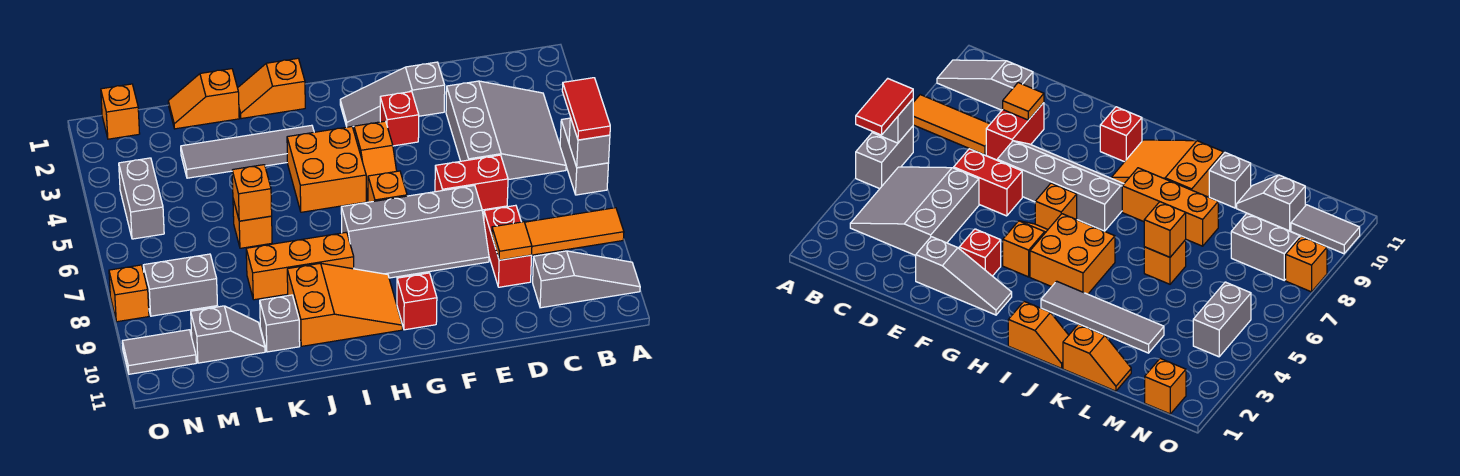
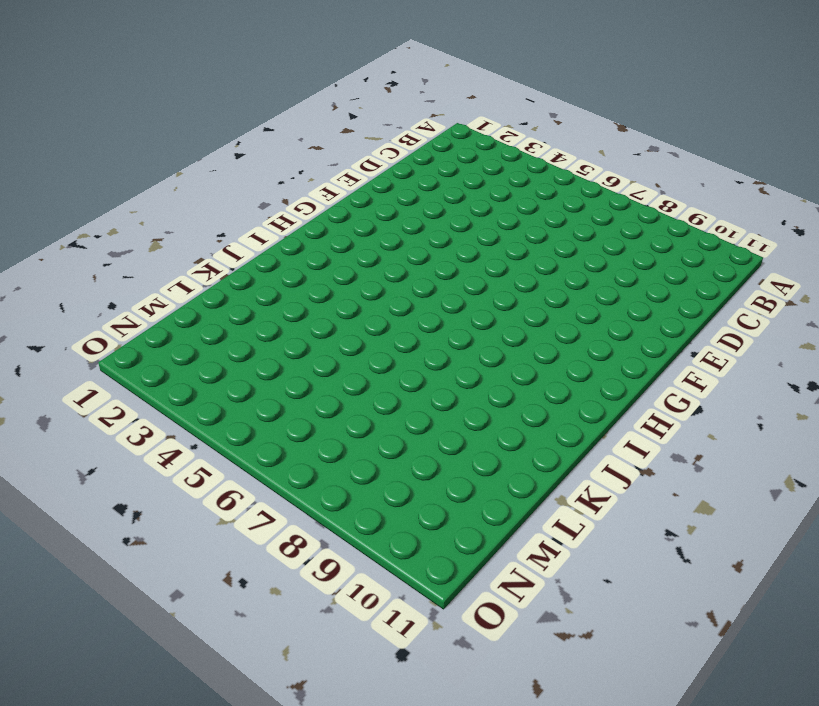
none -> grey 1x2 brick [560,118,609,195]
none -> orange 1x3 tile [525,208,624,255]
none -> grey 1x3 slope [533,251,640,308]
none -> grey 3x3 slope [446,81,566,180]

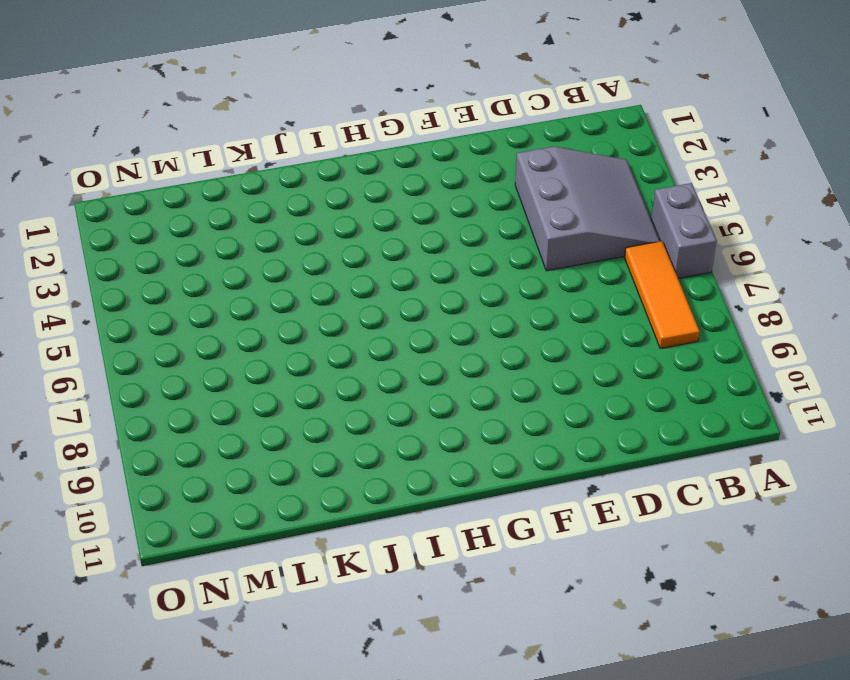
orange 1x3 tile [625,241,700,349] -> orange 1x3 tile turned to [525,208,624,255]
none -> grey 1x3 slope [533,251,640,308]
none -> red 1x2 brick [435,155,508,210]
none -> red 1x2 brick [484,205,532,287]
none -> grey 1x3 slope [340,62,445,127]

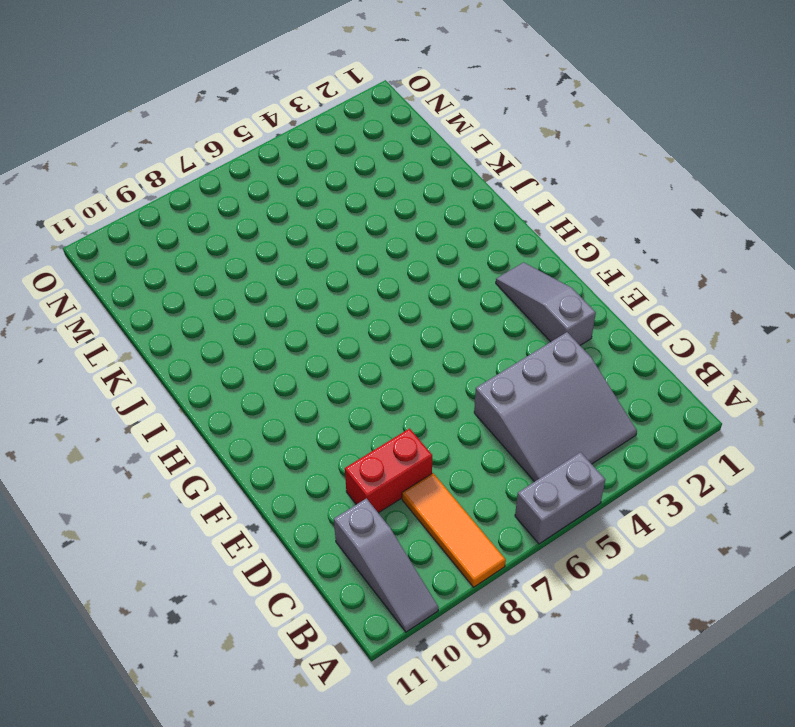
none -> red 1x2 brick [435,155,508,210]
none -> grey 2x4 slope [341,185,489,278]
none -> red 1x1 brick [380,92,419,146]
none -> orange 1x2 slope [354,121,397,201]

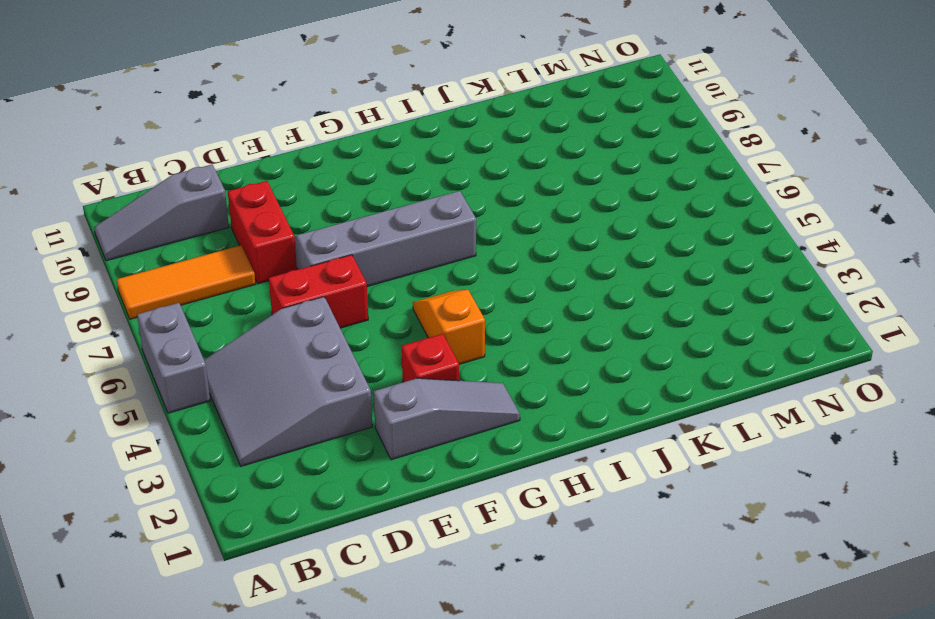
none -> orange 1x1 brick [368,171,407,202]
none -> red 1x1 brick [397,273,437,330]
none -> orange 2x2 brick [287,127,366,212]
none -> orange 2x3 slope [287,263,402,346]

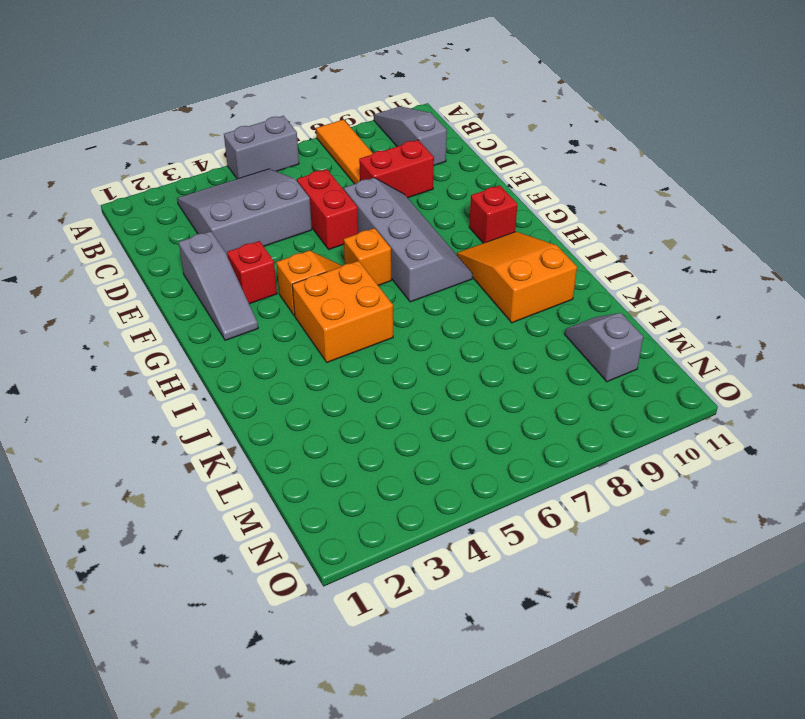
none -> orange 1x2 slope [238,58,305,119]
none -> grey 1x4 tile [181,125,314,178]
none -> orange 1x3 brick [246,232,354,300]
none -> orange 1x2 slope [168,69,239,129]

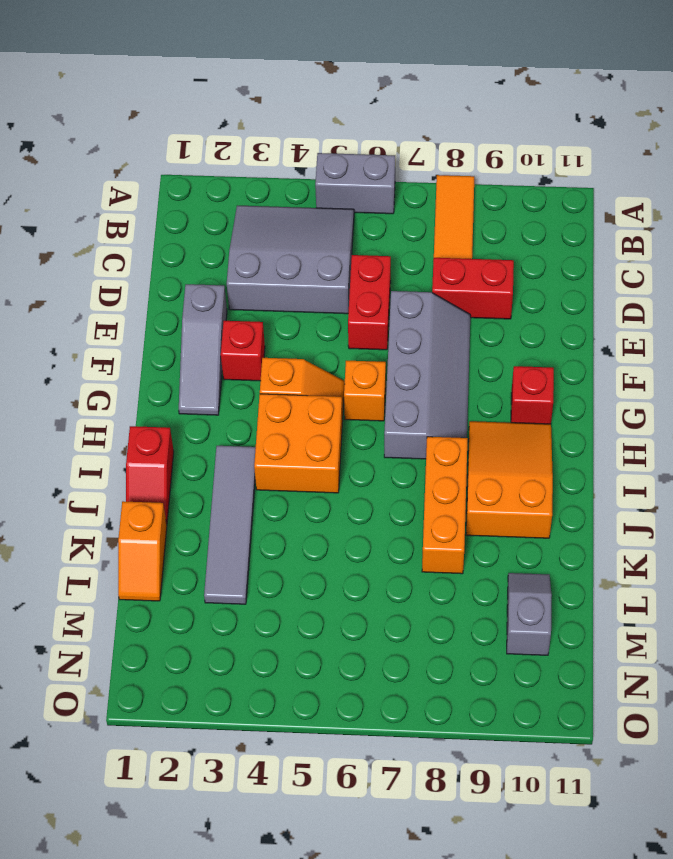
red 1x2 slope [126,426,174,524] -> orange 1x2 slope [238,58,305,119]
none -> grey 1x3 slope [533,251,640,308]
none -> orange 1x1 brick [233,199,272,248]
none -> grey 1x1 brick [260,295,300,352]
none -> grey 1x2 brick [143,254,217,316]

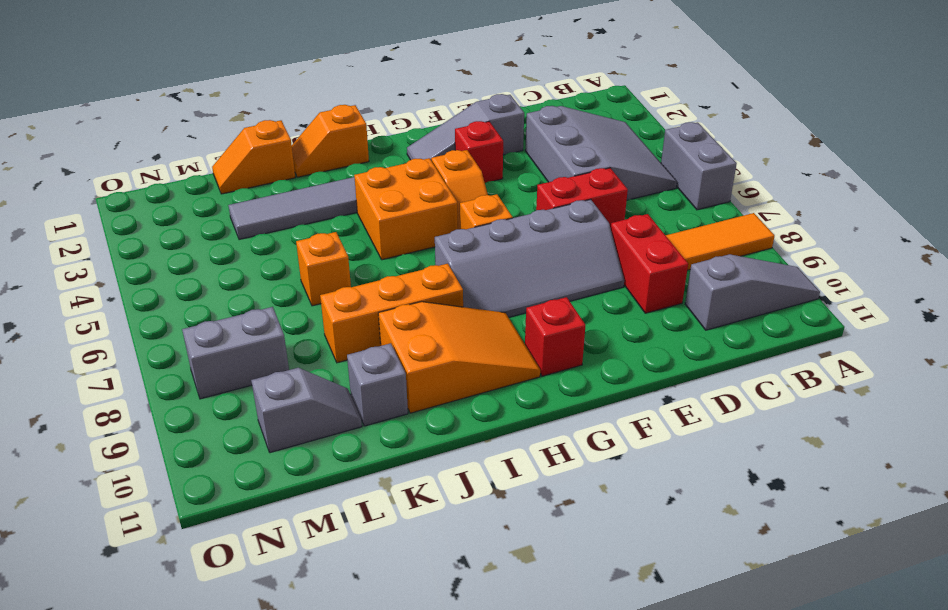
none -> orange 1x1 brick [101,84,140,139]
none -> grey 1x2 brick [119,158,164,239]
none -> grey 1x2 tile [122,330,196,374]
none -> orange 1x1 brick [109,265,149,322]

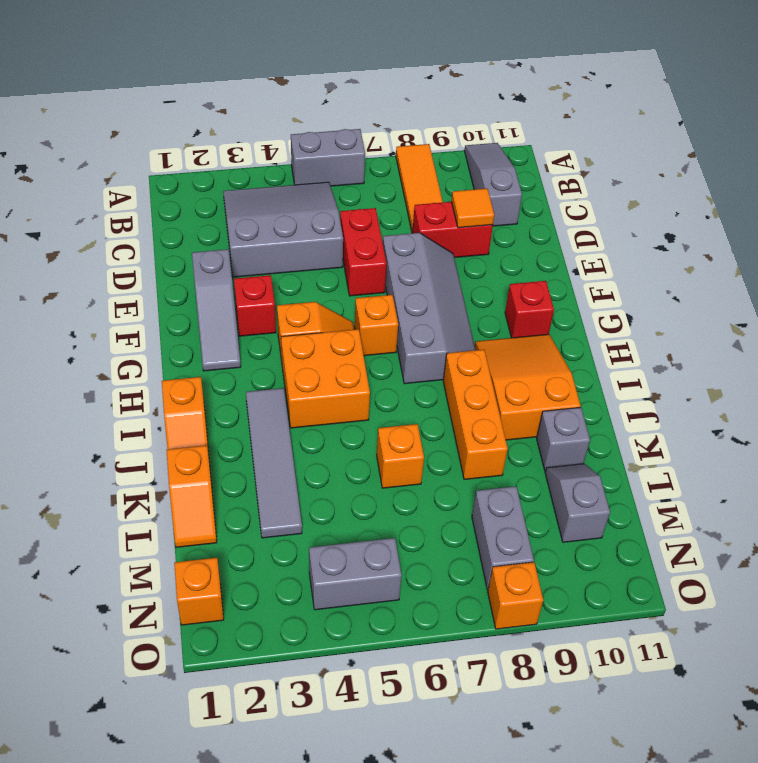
none -> grey 1x2 tile [122,330,196,374]
none -> grey 1x1 brick [569,117,610,168]
none -> orange 1x1 brick [232,165,272,221]
none -> red 1x2 tile [562,78,610,140]

